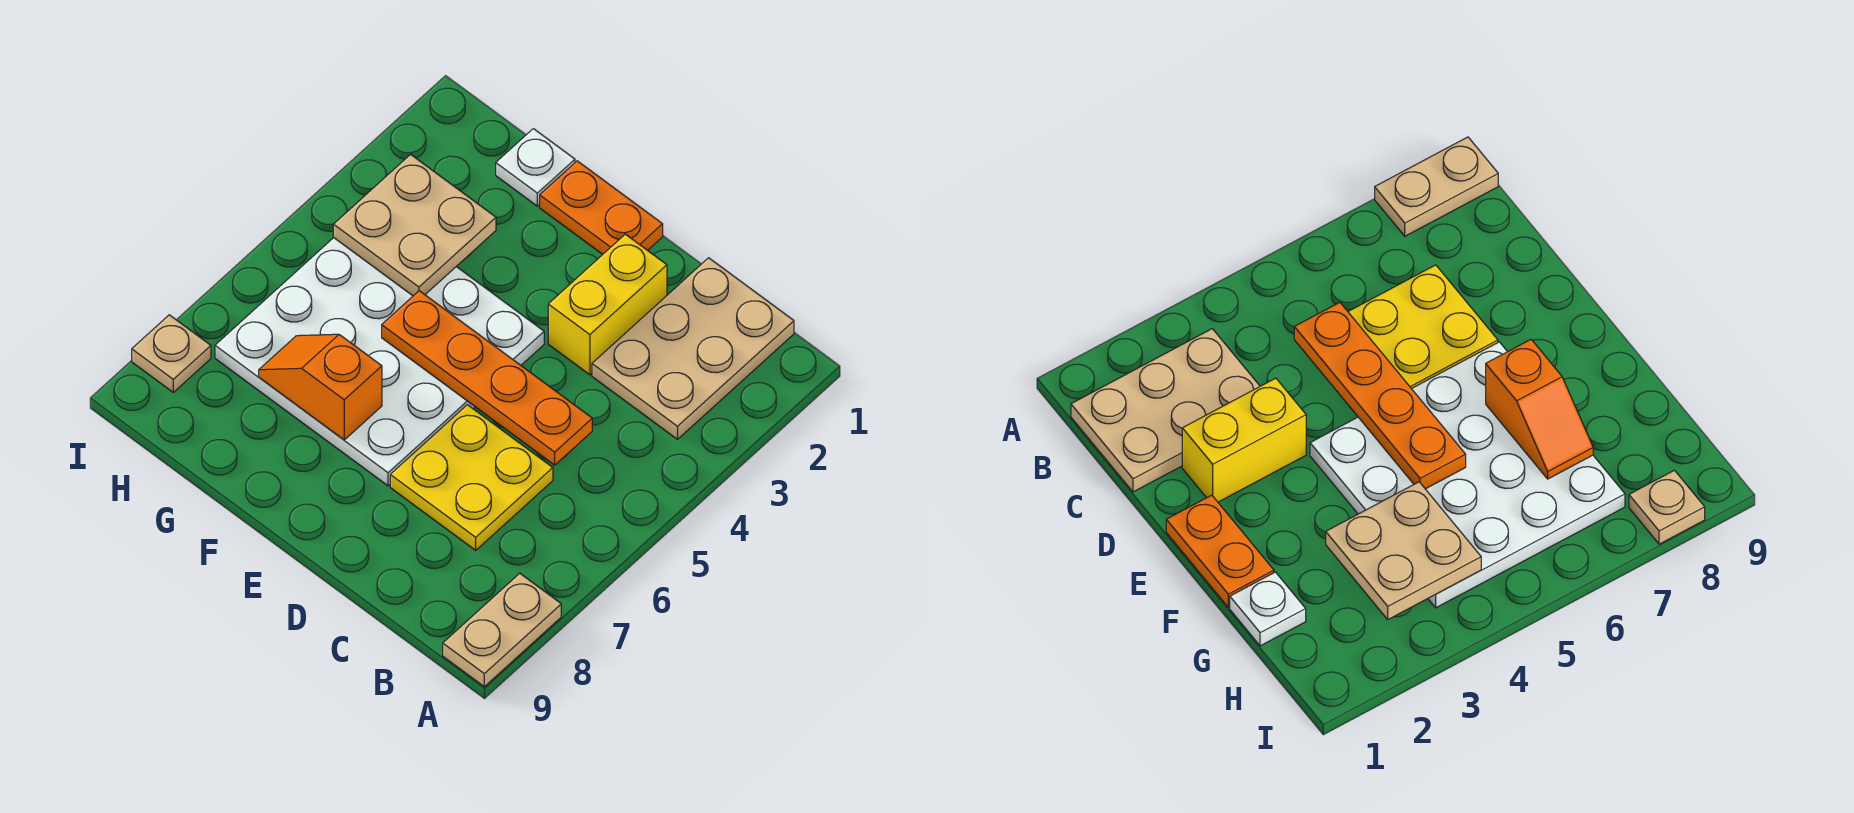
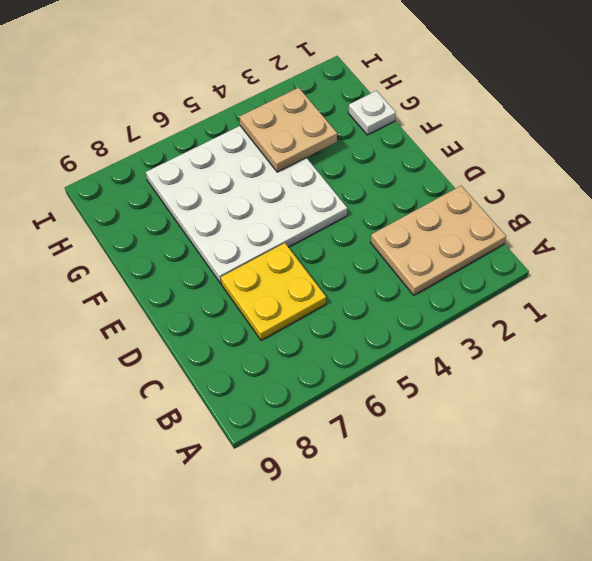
none -> tan 1x2 plate [443,573,561,687]
none -> yellow 1x2 brick [548,234,667,375]

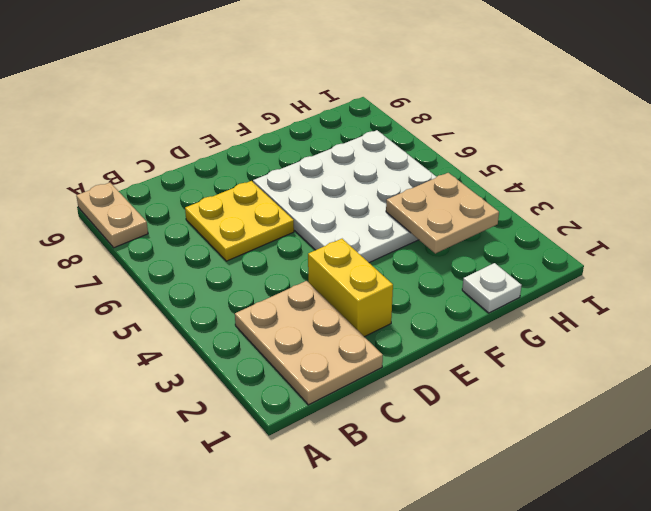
none -> orange 1x2 plate [540,161,663,254]
none -> tan 1x1 plate [132,315,211,392]

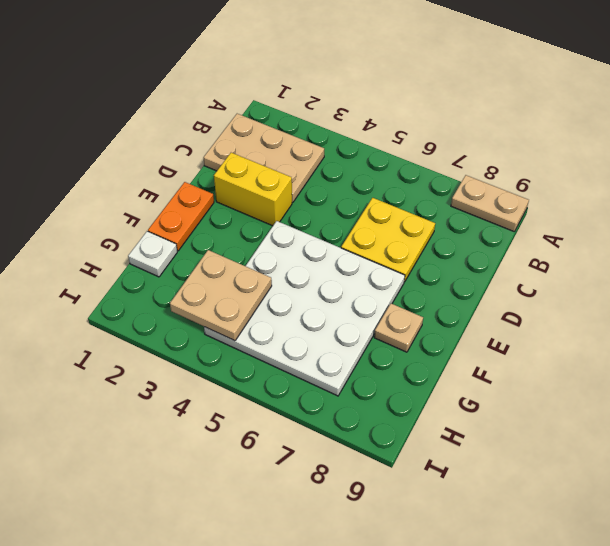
tan 1x1 plate [374,304,423,352] -> tan 1x1 plate moved to [132,315,211,392]
none -> orange 1x4 plate [382,291,592,465]
none -> orange 1x2 slope [259,334,382,440]

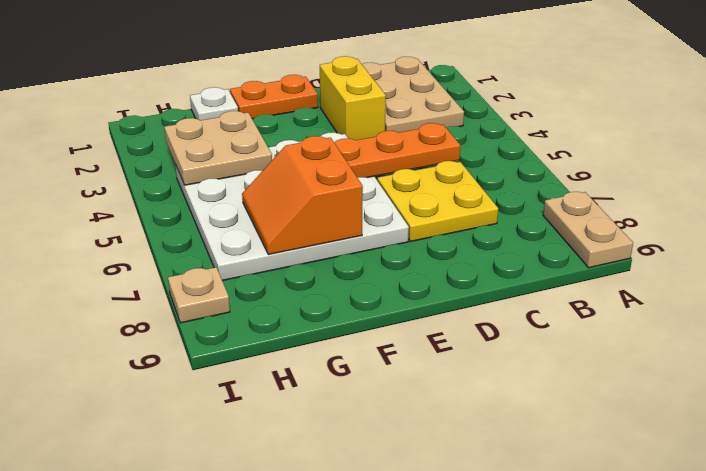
orange 2x2 slope [242,136,363,254] -> orange 1x2 slope [259,334,382,440]

